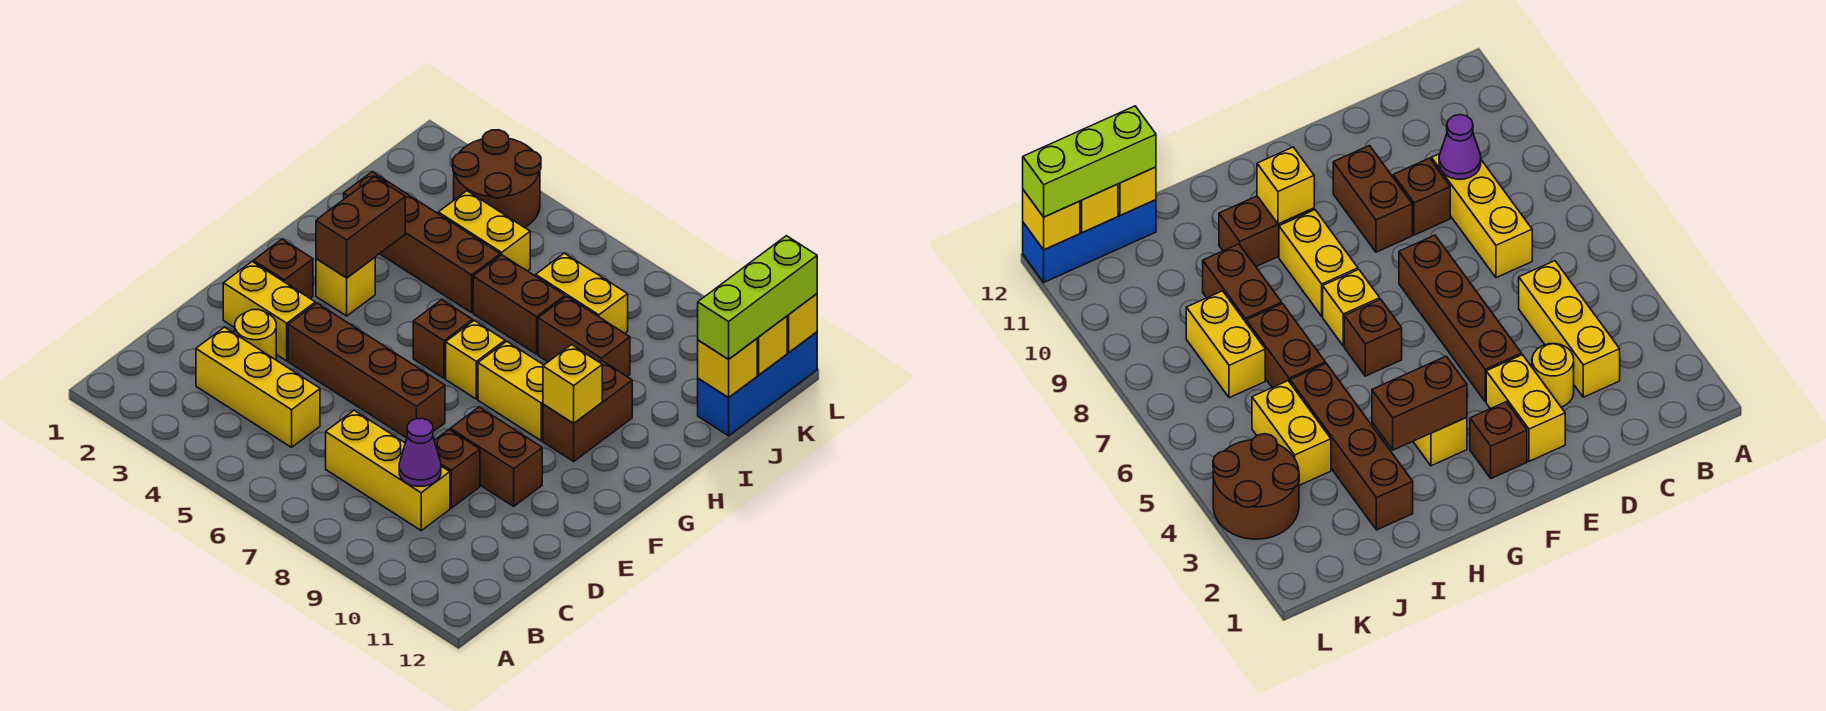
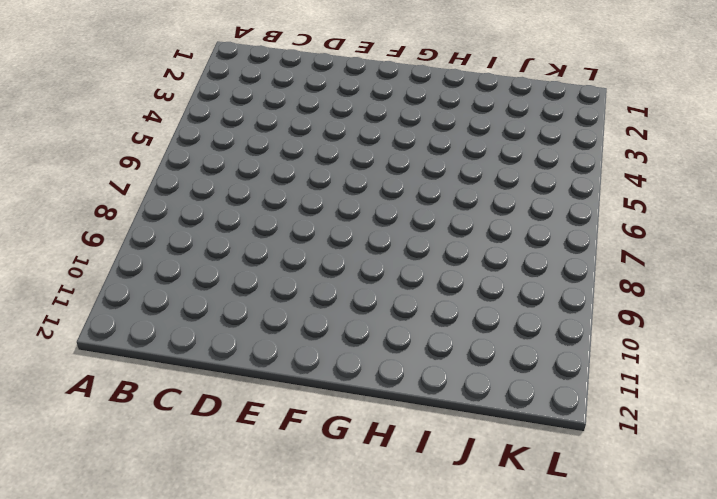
none -> yellow 1x3 brick [196,327,320,447]
none -> yellow 1x3 brick [326,410,450,530]
none -> yellow 1x1 round brick [235,309,276,360]

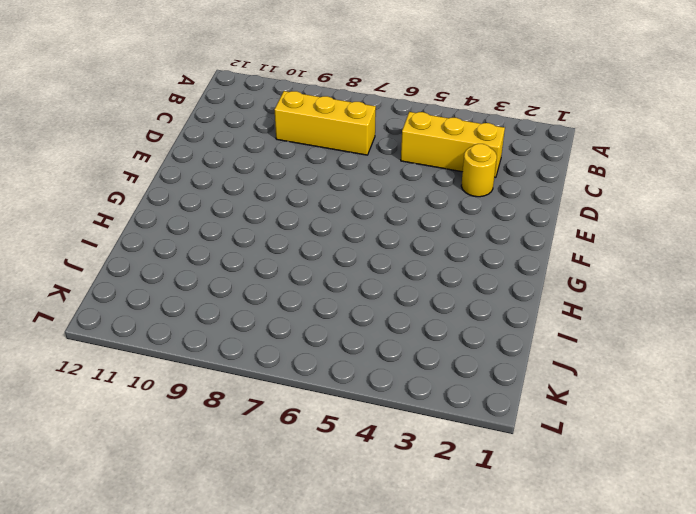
none -> brown 1x1 brick [434,430,480,508]
none -> yellow 1x2 brick [223,262,315,361]
none -> brown 1x4 brick [288,303,445,438]

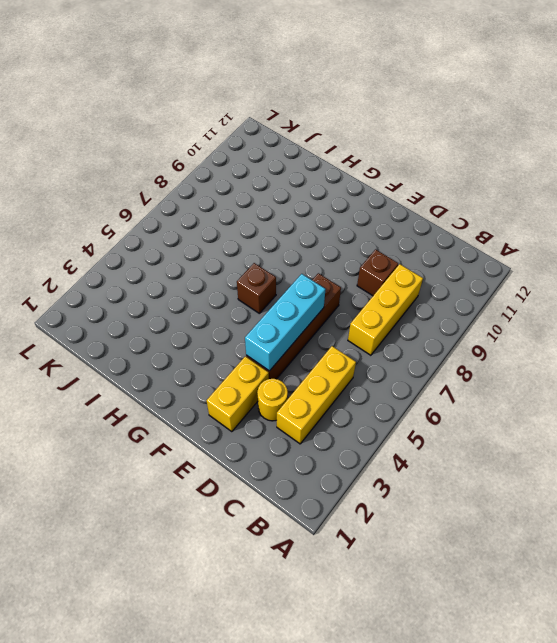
cyan 1x3 brick [245,274,326,371] -> none
none -> brown 1x2 brick [450,407,542,506]
none -> brown 1x1 brick [253,239,313,298]
none -> yellow 1x1 brick [316,257,375,316]

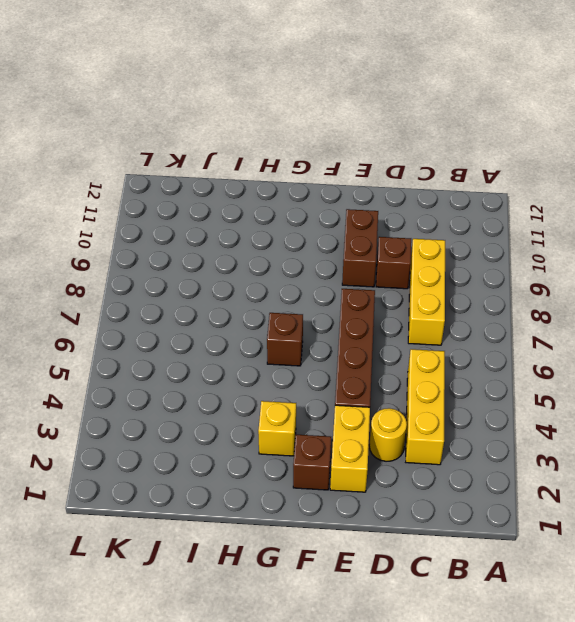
none -> yellow 1x1 brick [446,320,505,399]
none -> yellow 1x2 brick [478,341,543,441]
none -> brown 1x2 brick [543,360,632,461]

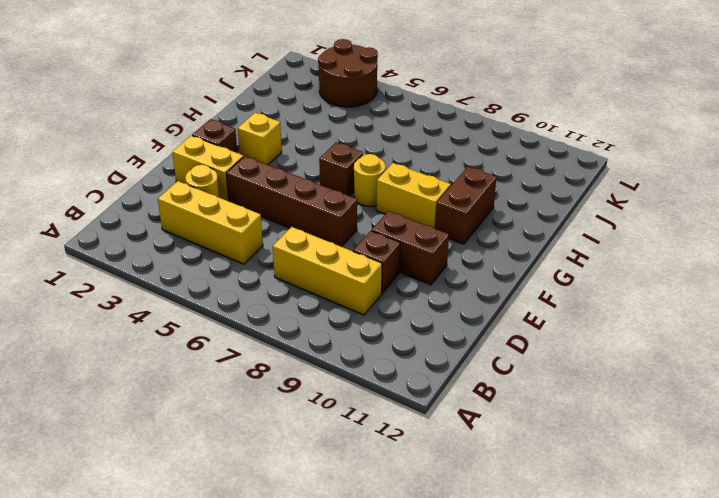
yellow 1x1 round brick [354,154,386,206] -> yellow 1x1 brick [446,320,505,399]
none -> brown 1x4 brick [344,172,500,313]
none -> brown 1x2 brick [473,255,565,354]
none -> brown 1x2 brick [538,296,630,377]

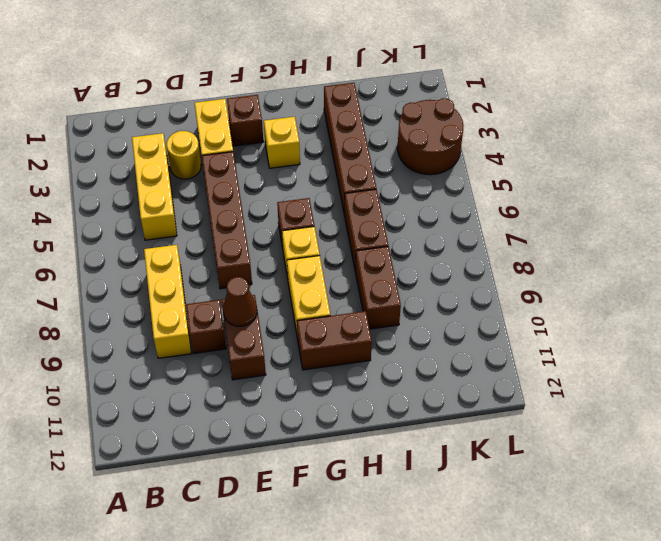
brown 1x1 cone [223,277,257,326] -> none
none -> yellow 1x2 brick [438,191,530,271]
none -> yellow 1x2 brick [536,253,628,333]
none -> blue 1x3 brick [698,332,817,436]

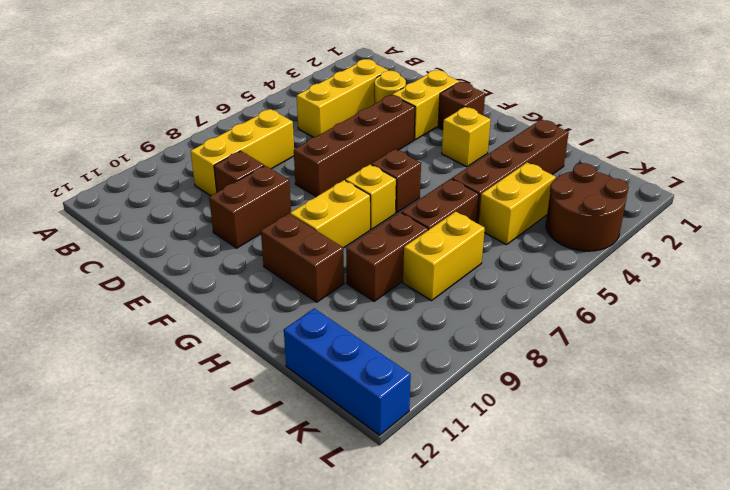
none -> purple 1x1 cone [399,418,441,486]
none -> brown 1x2 brick [316,177,405,278]
none -> yellow 1x1 brick [543,345,602,423]

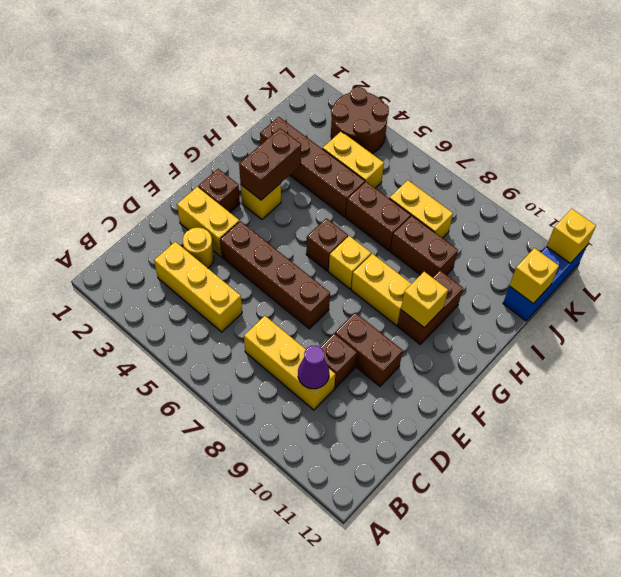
none -> yellow 1x1 brick [757,316,787,375]
none -> lime 1x3 brick [698,236,817,359]

